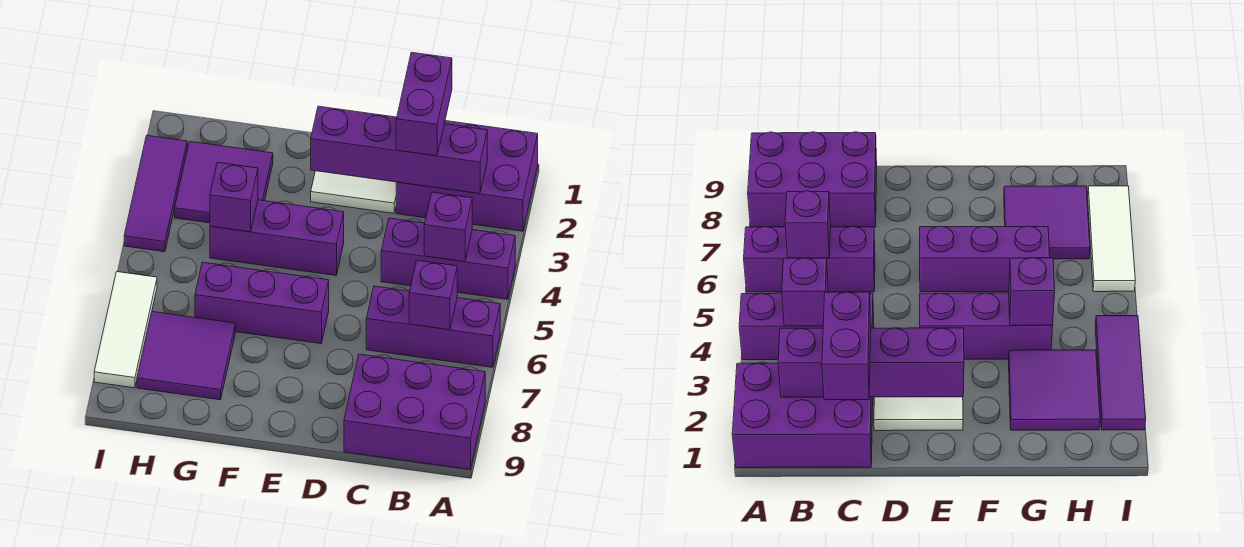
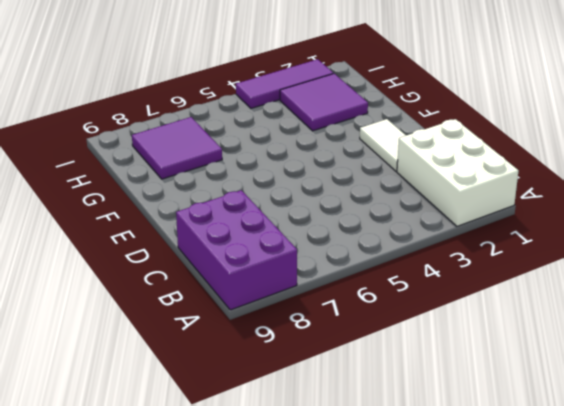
white 2x3 brick [397,119,518,226] -> purple 2x3 brick [396,121,538,231]
none -> purple 1x3 brick [381,218,515,299]
none -> purple 1x3 brick [366,286,500,367]
none -> purple 1x3 brick [210,200,344,275]

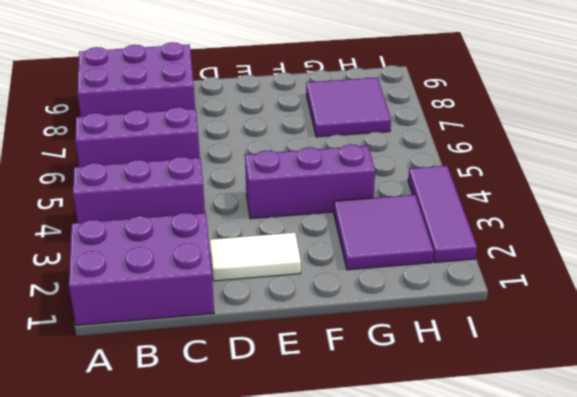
none -> purple 1x3 brick [195,262,329,344]
none -> white 1x3 tile [94,272,157,388]
none -> purple 1x4 brick [311,106,487,194]

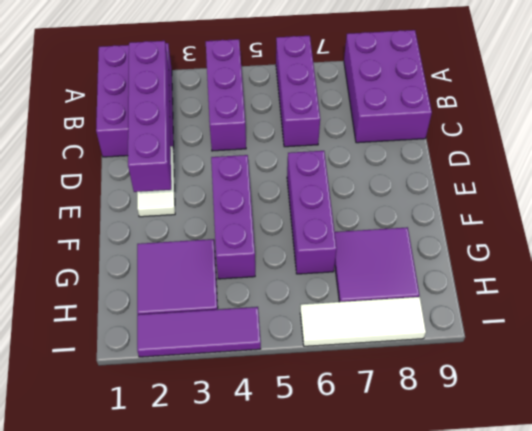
none -> purple 1x1 brick [424,192,472,262]
none -> purple 1x1 brick [409,260,457,330]
none -> purple 1x1 brick [210,162,258,232]

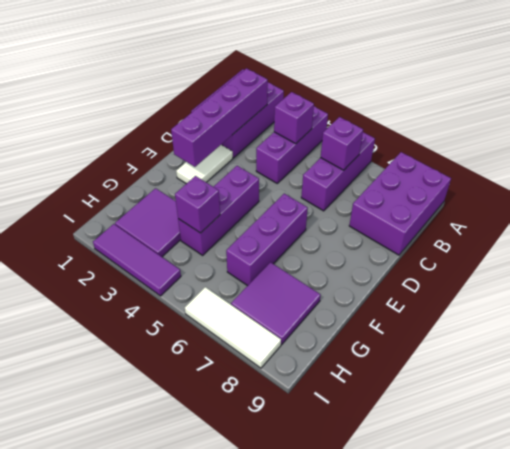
none -> purple 1x2 brick [396,52,452,156]

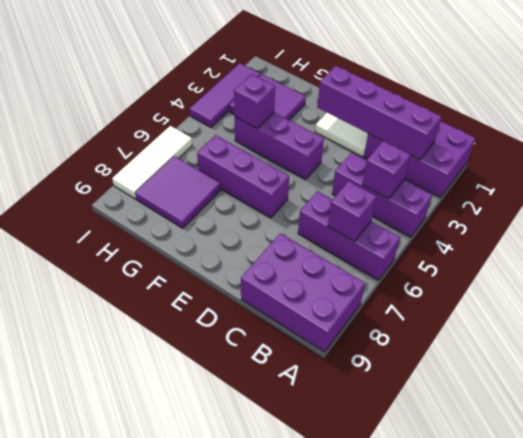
none -> purple 1x2 brick [396,52,452,156]

